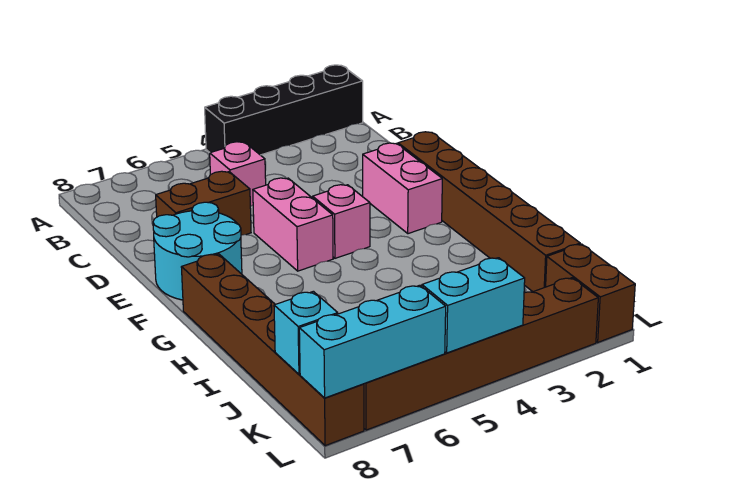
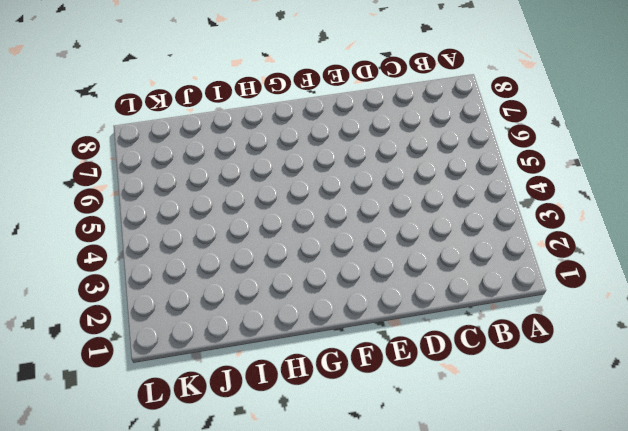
none -> black 1x4 brick [205,65,363,155]
none -> pink 1x1 brick [210,142,266,206]
none -> brown 1x2 brick [156,171,251,235]

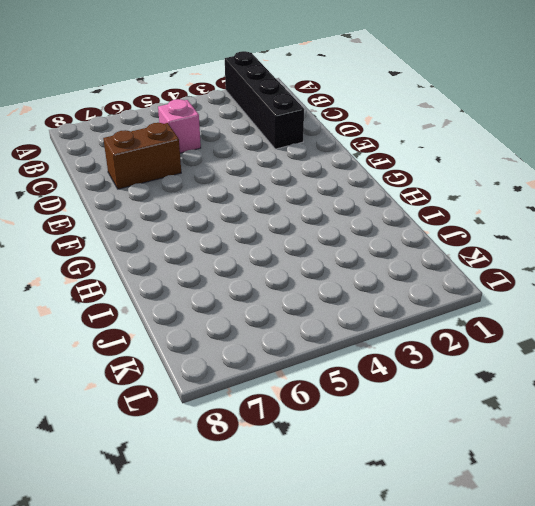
black 1x4 brick [225,51,304,149] -> black 1x4 brick turned to [205,65,363,155]
none -> brown 1x6 brick [398,132,580,292]
none -> pink 1x2 brick [363,143,442,234]
none -> pink 1x2 brick [253,178,333,271]

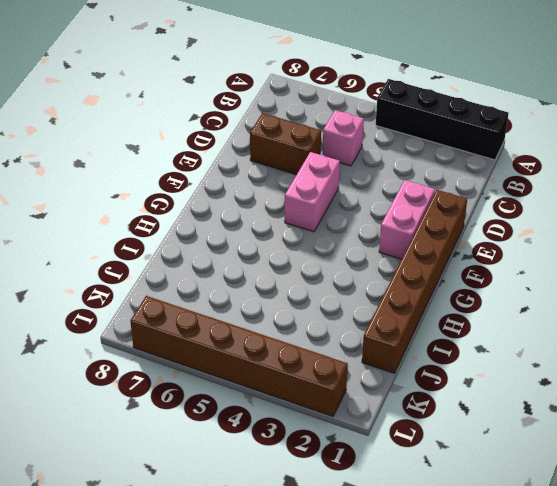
none -> cyan 2x2 round brick [153,202,242,300]
none -> pink 1x1 brick [313,185,370,258]
none -> brown 1x6 brick [181,254,364,446]

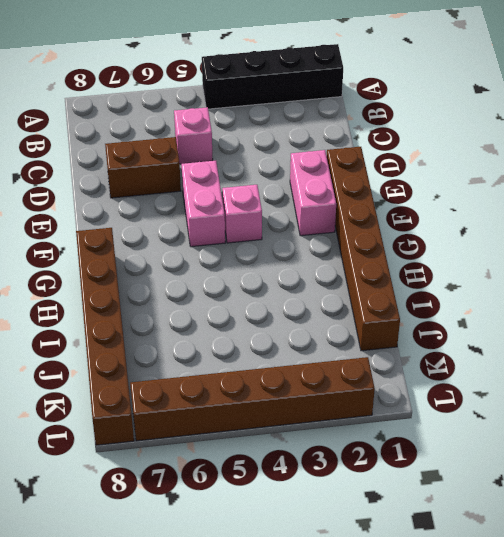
none -> cyan 2x2 round brick [153,202,242,300]
none -> brown 1x2 brick [546,244,635,342]
none -> cyan 1x1 brick [274,291,338,374]

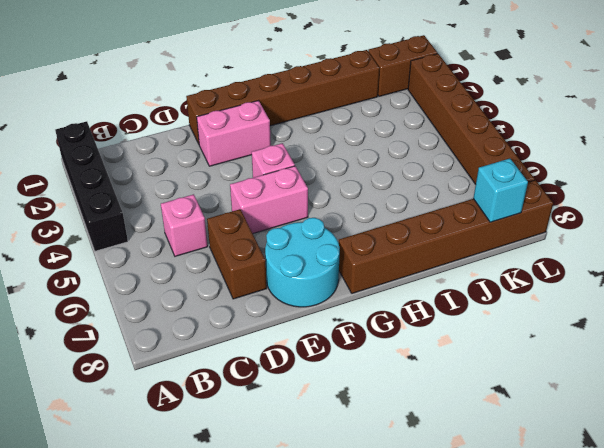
none -> cyan 1x2 brick [422,258,525,353]
none -> cyan 1x3 brick [299,285,446,398]

